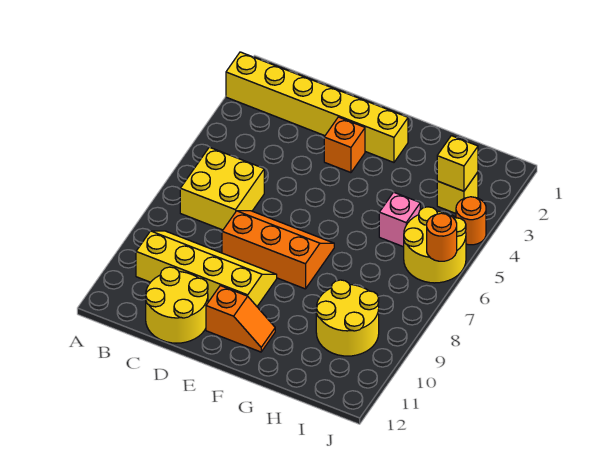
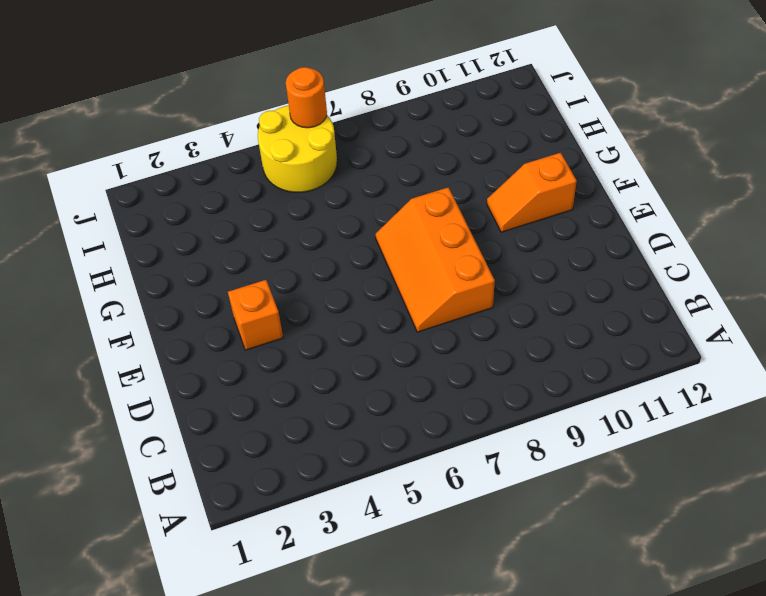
orange 1x2 slope [487,153,577,232] -> orange 1x2 slope turned to [206,286,275,352]
none -> yellow 1x6 brick [226,52,408,162]
none -> yellow 2x2 brick [180,147,264,230]
none -> yellow 2x4 slope [136,231,277,306]

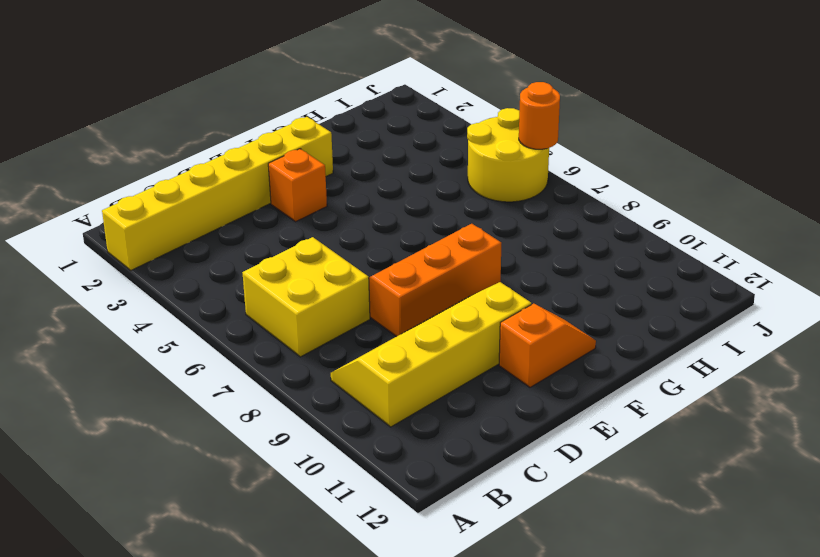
none -> yellow 2x2 round brick [146,267,208,343]
none -> pink 1x1 brick [379,192,420,247]
none -> yellow 2x2 round brick [316,280,379,356]

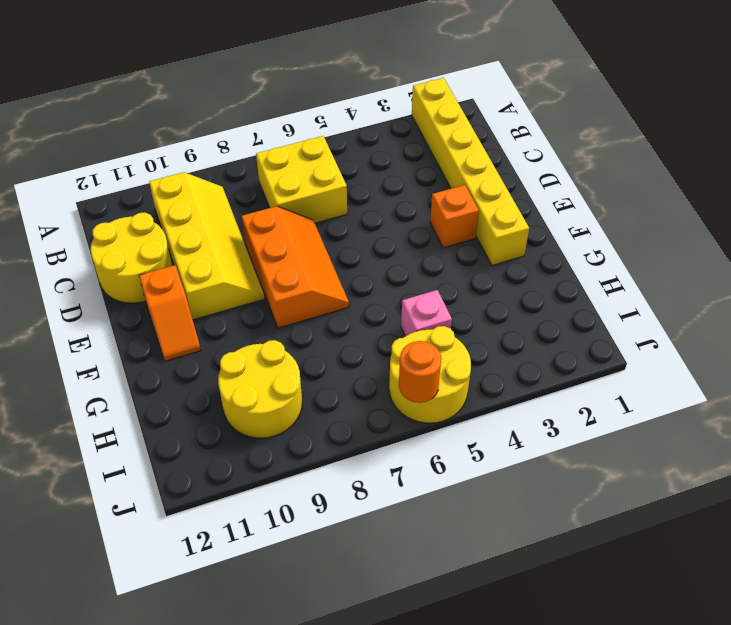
none -> yellow 1x1 brick [437,172,478,213]
none -> orange 1x1 round brick [456,197,486,245]
none -> yellow 1x1 brick [437,136,478,191]

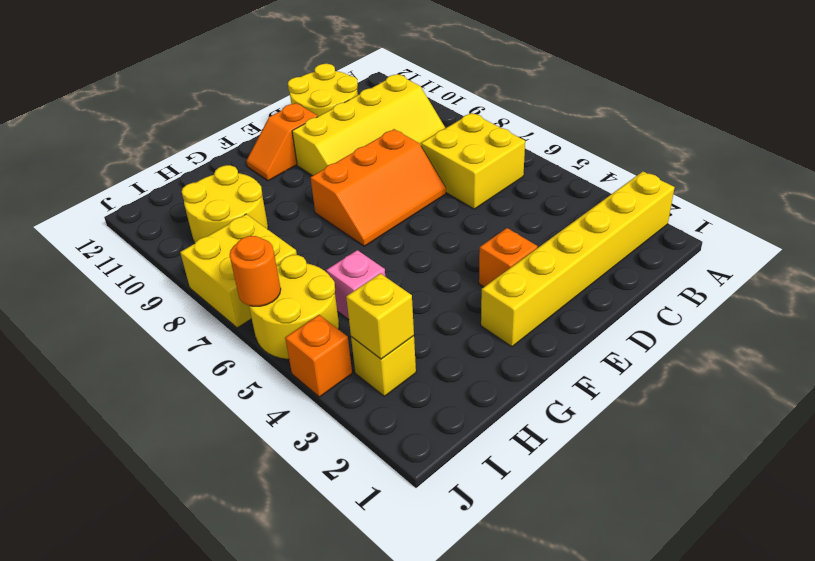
yellow 2x2 brick [180,214,297,328] -> none
orange 1x1 brick [285,315,352,397] -> orange 1x1 round brick [456,197,486,245]

